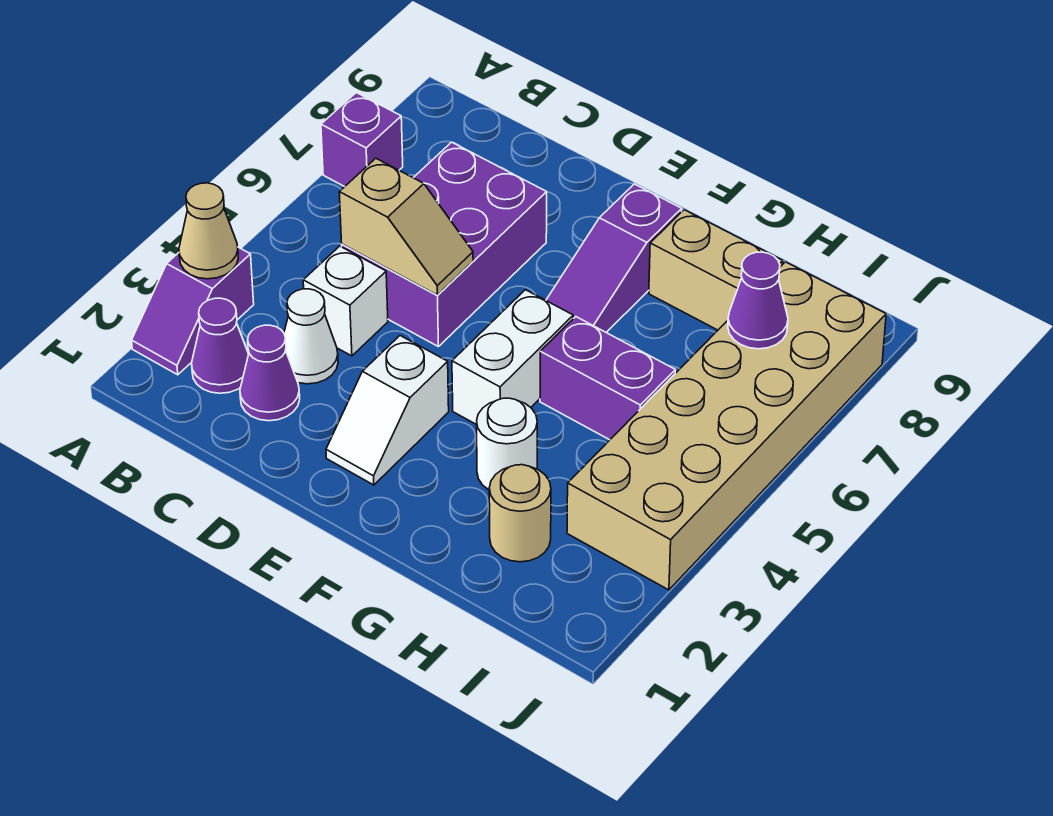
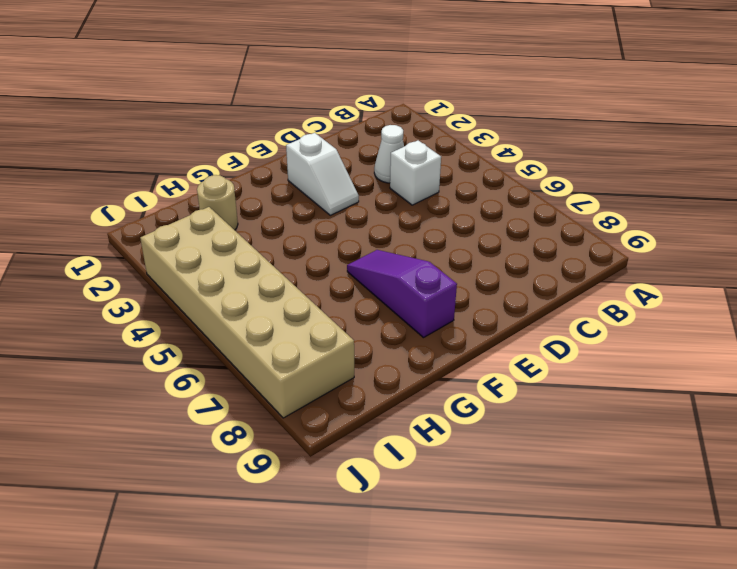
white 1x2 slope [286,133,359,215] -> white 1x2 slope turned to [326,336,449,485]
none -> purple 1x2 slope [132,247,254,375]
none -> purple 1x1 brick [321,93,403,187]
none -> purple 1x1 cone [192,298,249,393]

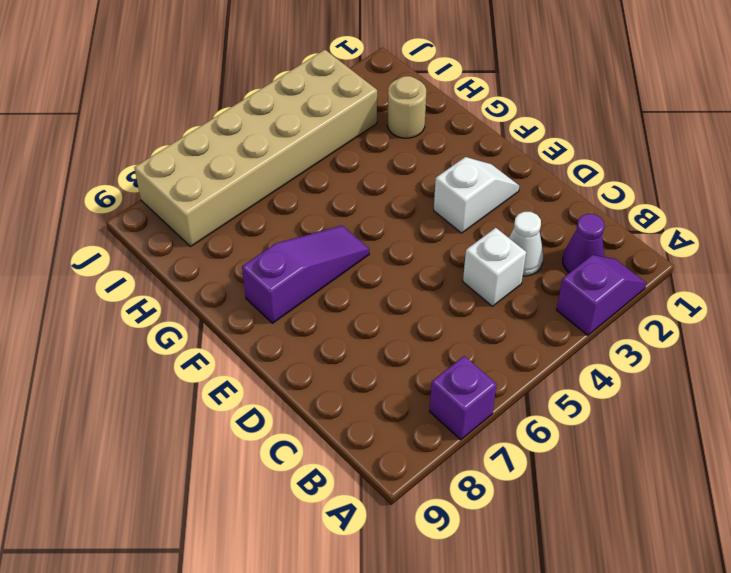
none -> purple 1x1 cone [240,325,300,421]
none -> purple 2x3 brick [342,142,547,347]
none -> white 1x2 brick [452,290,573,425]

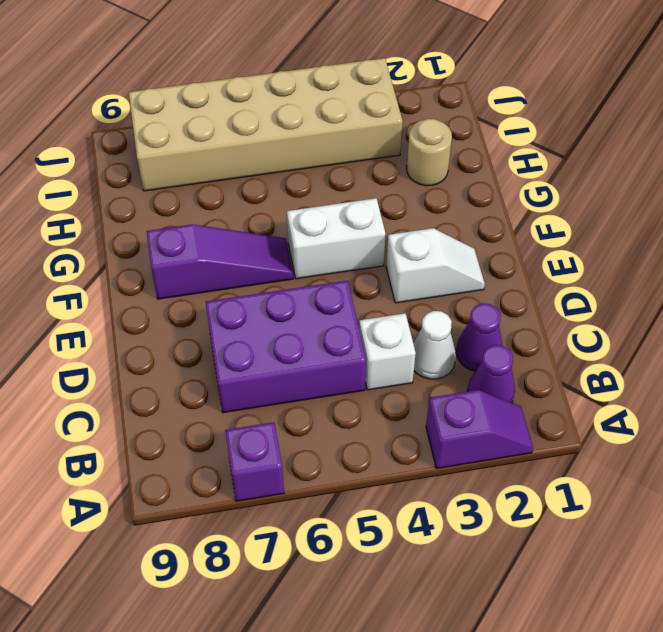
none -> white 1x1 round brick [477,398,537,490]
none -> purple 1x2 brick [540,317,675,440]
none -> tan 1x2 brick [649,210,783,330]

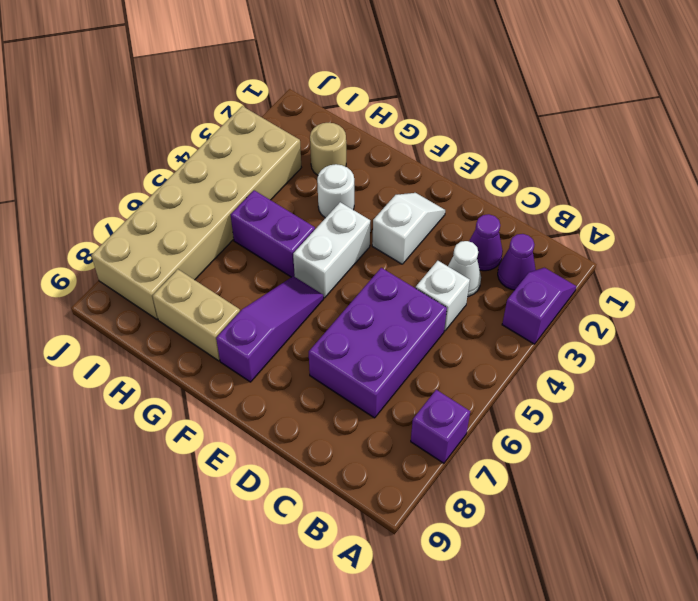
none -> tan 1x1 cone [179,183,238,279]
none -> tan 1x2 slope [339,158,473,295]
none -> purple 1x1 cone [728,252,788,349]

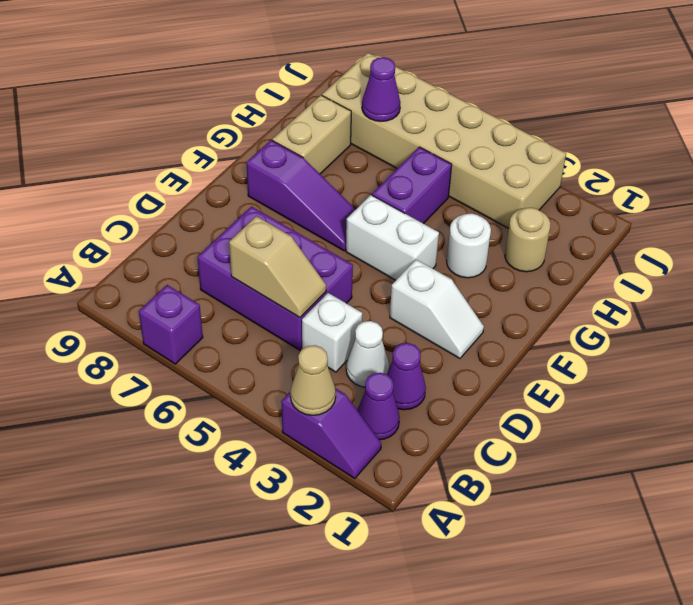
tan 1x2 slope [229,216,326,318] -> tan 1x2 slope turned to [339,158,473,295]

